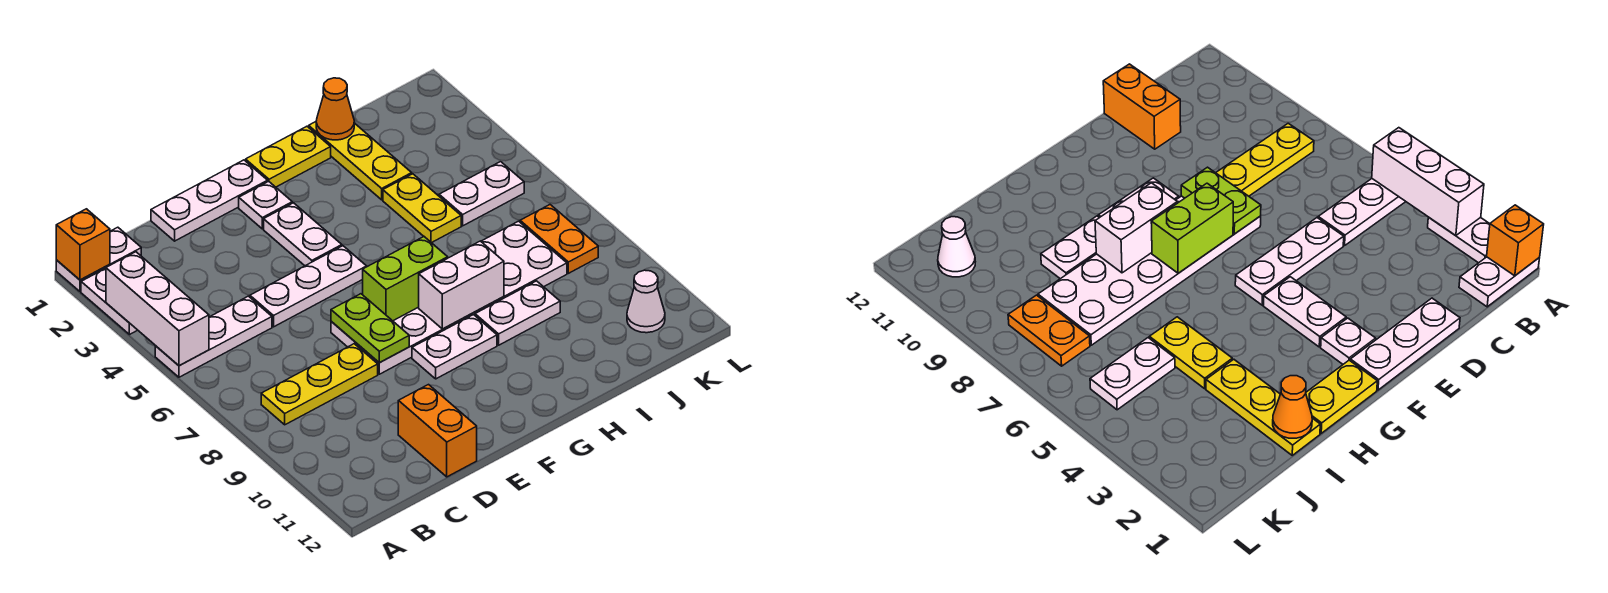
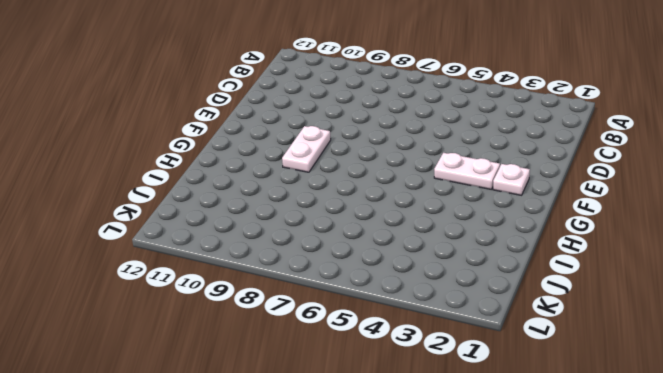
none -> white 1x2 plate [56,227,141,292]
none -> white 1x2 plate [81,268,137,335]
none -> white 1x3 plate [155,296,272,377]

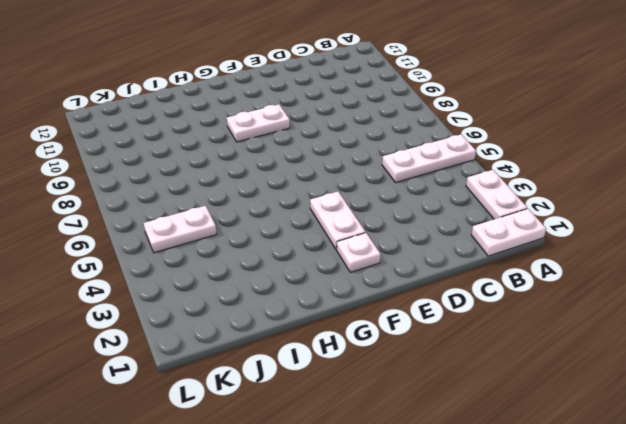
none -> yellow 1x3 plate [261,344,378,425]
none -> white 1x3 plate [151,160,268,241]
none -> white 1x3 plate [250,246,367,327]

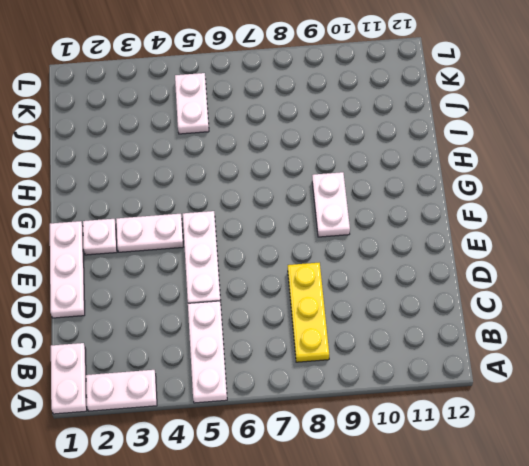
none -> orange 1x2 brick [398,385,477,477]
none -> white 2x6 plate [331,221,567,374]
none -> yellow 1x2 plate [246,126,331,187]

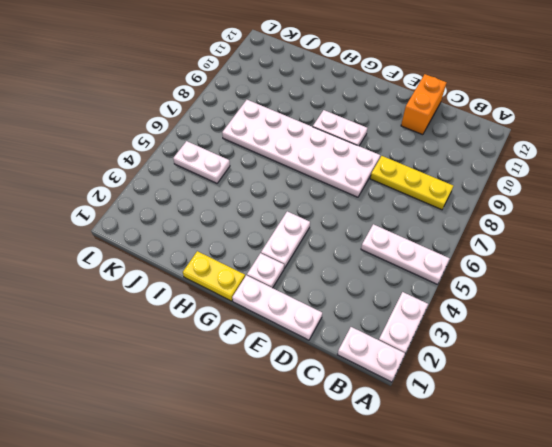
none -> white 1x3 plate [250,246,367,327]
none -> white 1x2 plate [475,281,560,345]
none -> yellow 1x3 plate [309,122,412,200]

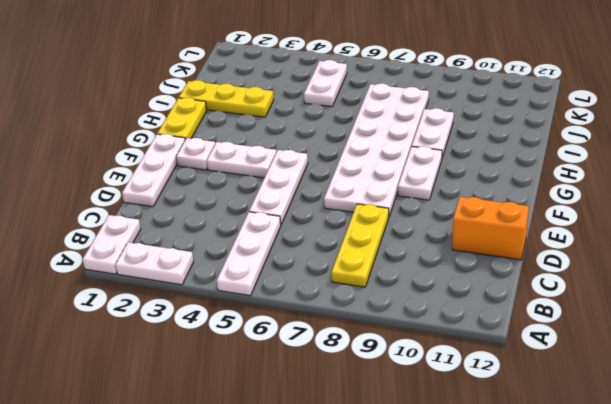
none -> yellow 1x2 plate [383,174,461,243]
none -> orange 1x2 plate [520,205,598,273]
none -> white 1x1 cone [627,270,665,333]

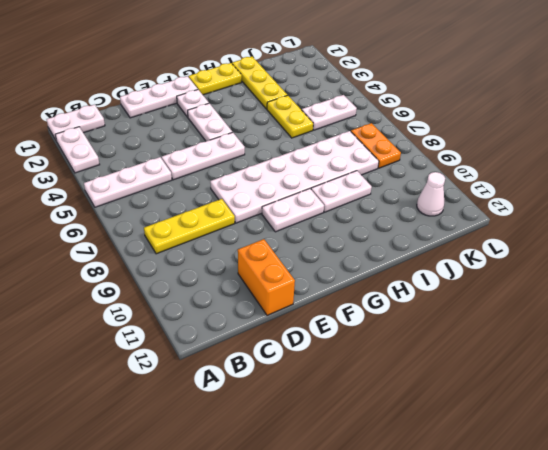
none -> orange 1x1 brick [56,209,110,280]
none -> white 1x3 brick [106,252,209,366]
none -> lime 1x2 plate [331,294,409,363]

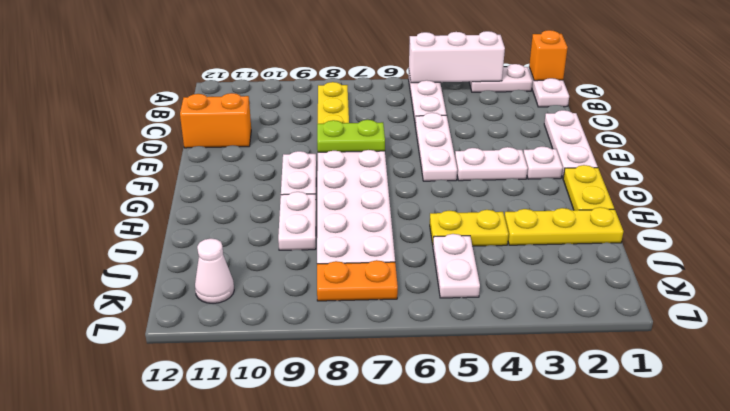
none -> lime 1x2 brick [363,237,448,321]
none -> white 1x2 brick [419,241,504,329]
none -> orange 1x1 cone [316,78,354,140]

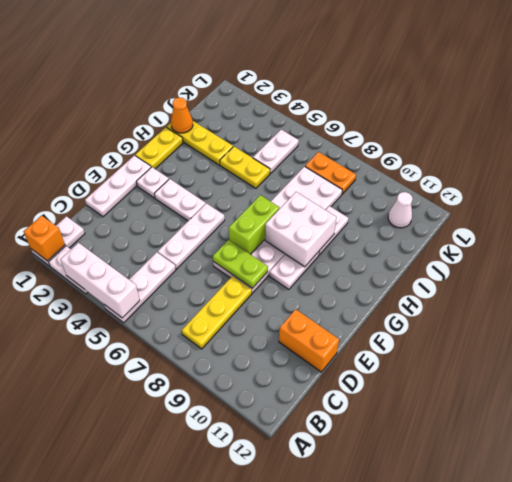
white 2x2 brick [265,192,336,267] -> white 1x2 brick [419,241,504,329]

